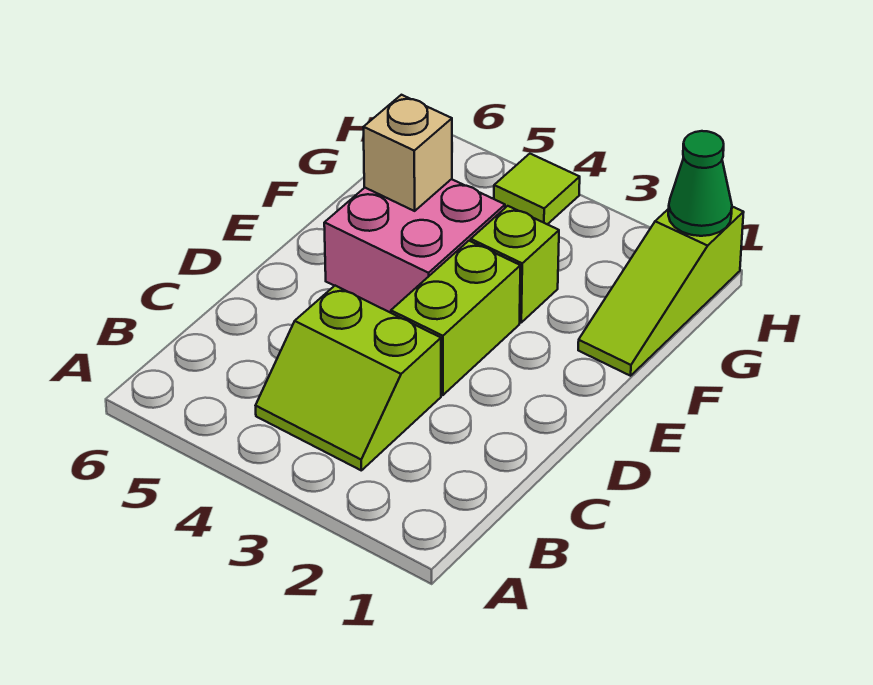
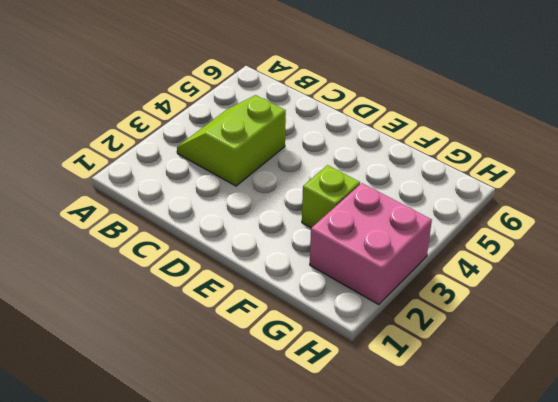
pink 2x2 brick [310,183,432,305] -> pink 2x2 brick moved to [324,179,505,313]
none -> lime 1x2 brick [391,241,520,395]
none -> lime 1x3 slope [578,207,744,376]

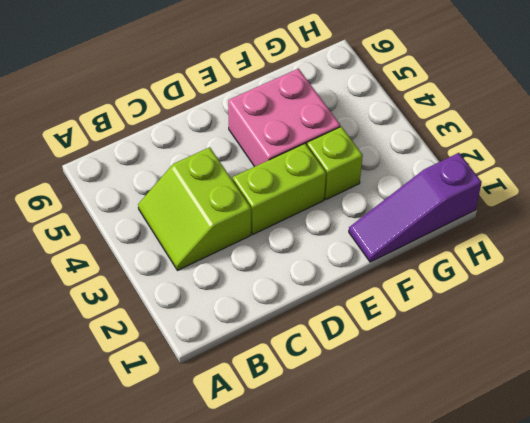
purple 1x3 slope [349,153,482,262] -> lime 1x3 slope [578,207,744,376]
none -> lime 1x1 tile [494,154,580,224]
none -> tan 1x1 brick [364,95,452,211]

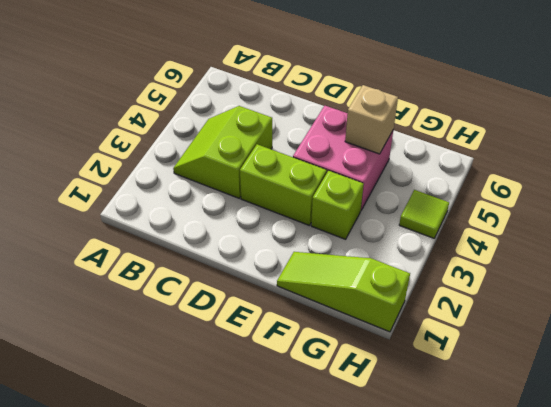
none -> green 1x1 cone [668,131,732,236]

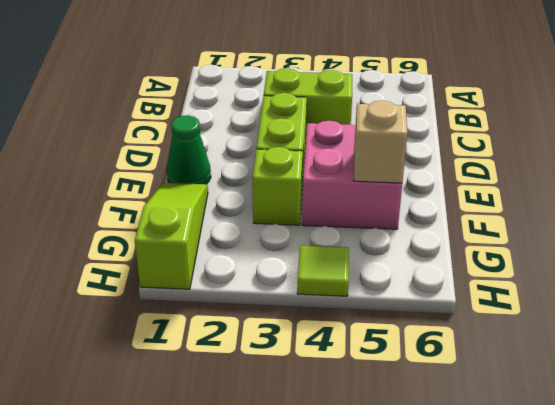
green 1x1 cone [167,115,211,184] -> green 1x1 cone moved to [668,131,732,236]

